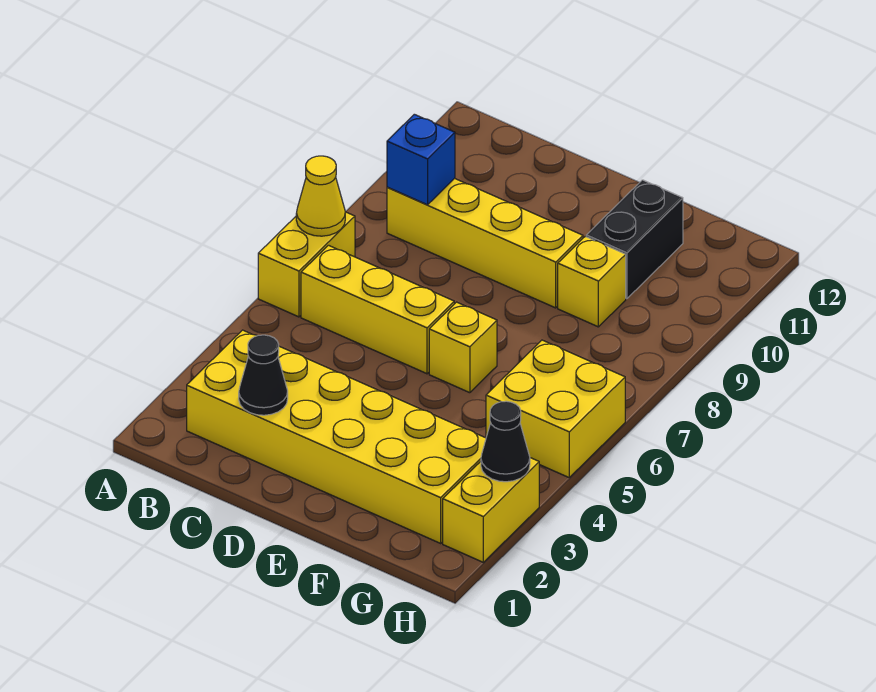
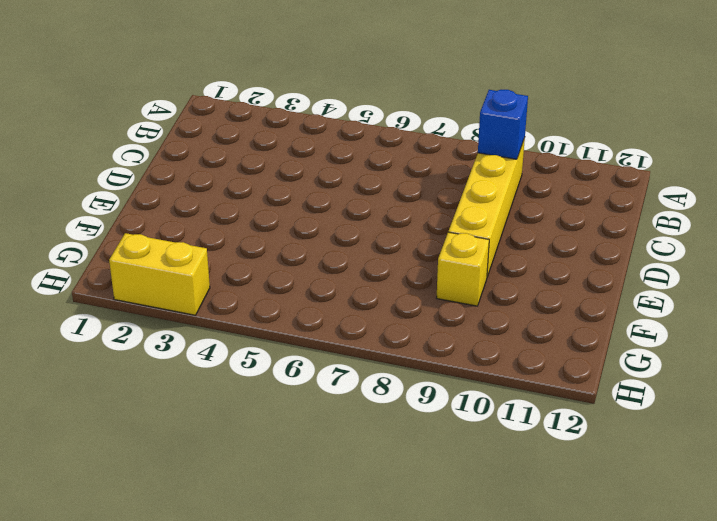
none -> yellow 1x2 brick [258,212,355,317]
none -> yellow 2x6 brick [187,330,486,543]
none -> yellow 1x3 brick [301,245,454,374]

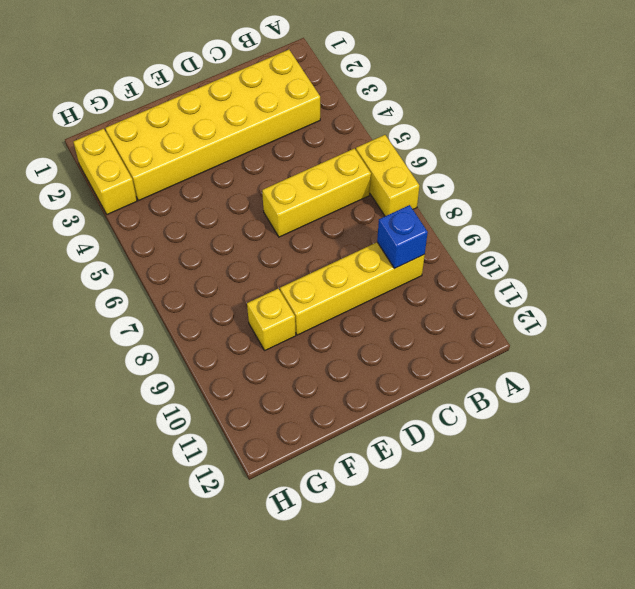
none -> yellow 1x1 brick [429,302,497,393]
none -> black 1x2 brick [586,180,683,299]
none -> yellow 2x2 brick [486,340,625,477]

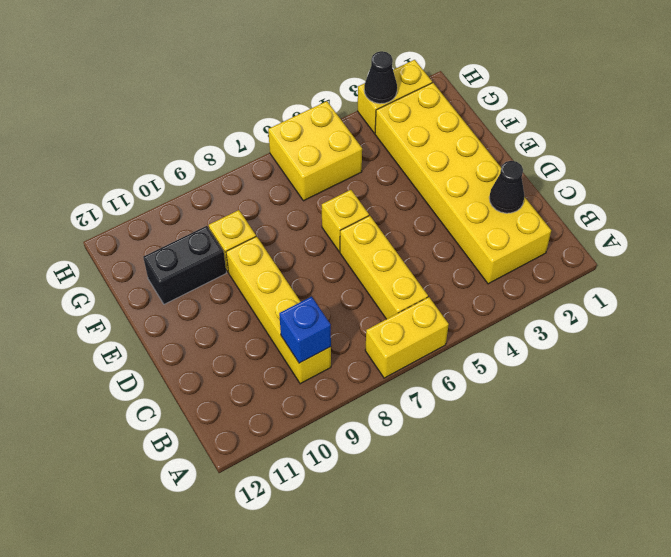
none -> yellow 1x1 cone [296,156,345,236]

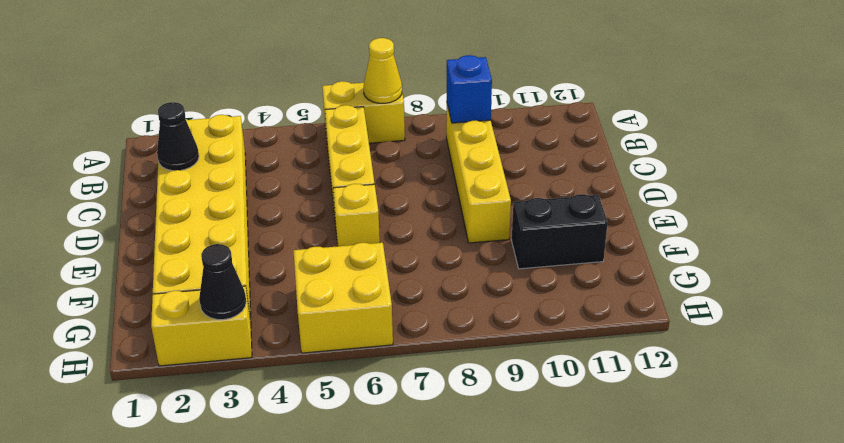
none -> yellow 1x1 brick [558,236,626,327]

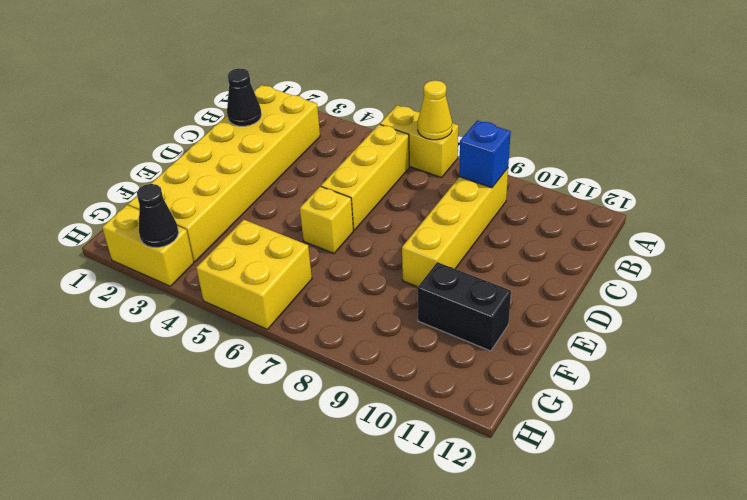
none -> yellow 1x1 brick [558,236,626,327]

